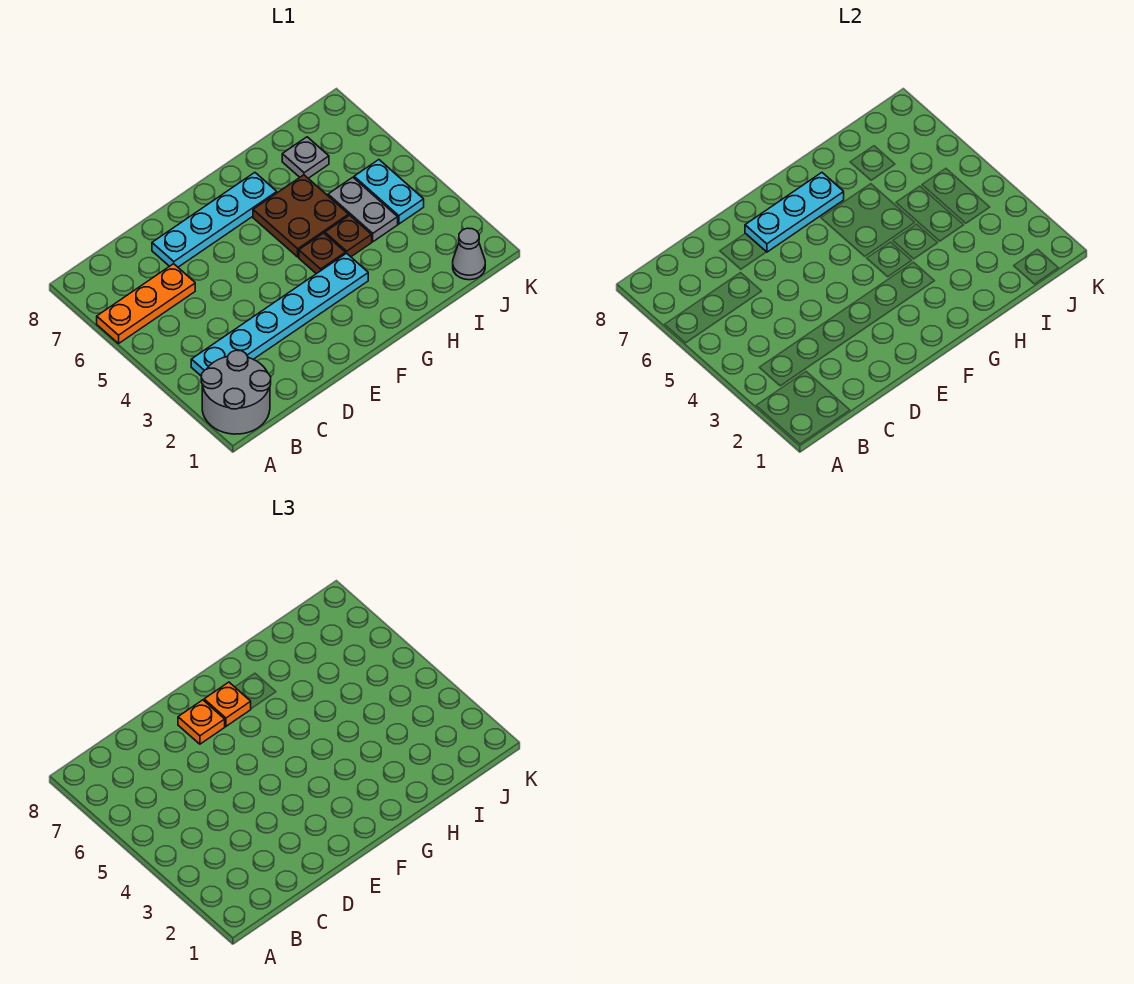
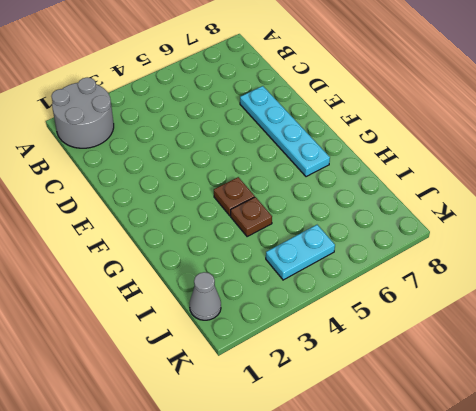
none -> orange 1x3 plate [97,264,195,344]
none -> cyan 1x6 plate [191,253,368,376]
none -> brown 2x2 plate [253,175,349,257]

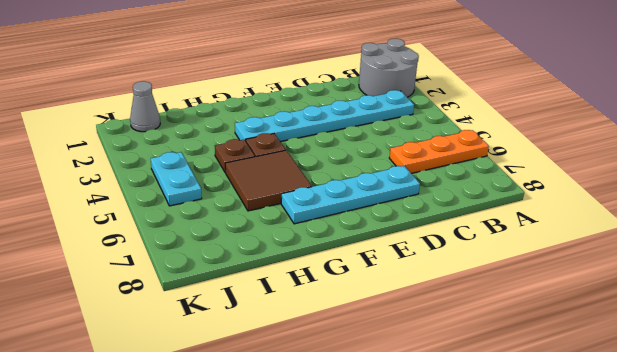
brown 2x2 tile [225,150,312,211] -> brown 2x2 plate [253,175,349,257]
none -> grey 1x2 plate [328,177,398,242]
none -> grey 1x1 plate [282,137,329,178]
none -> cyan 1x3 plate [745,173,844,252]

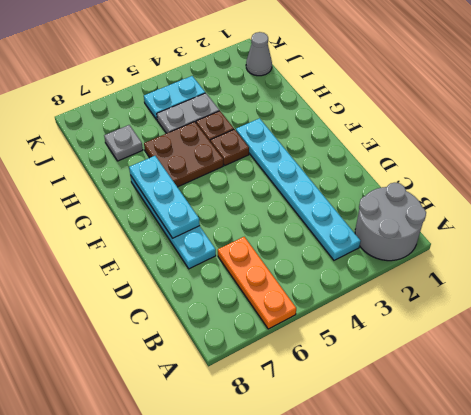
none -> orange 1x1 plate [178,700,225,744]
none -> orange 1x1 plate [204,682,251,726]

